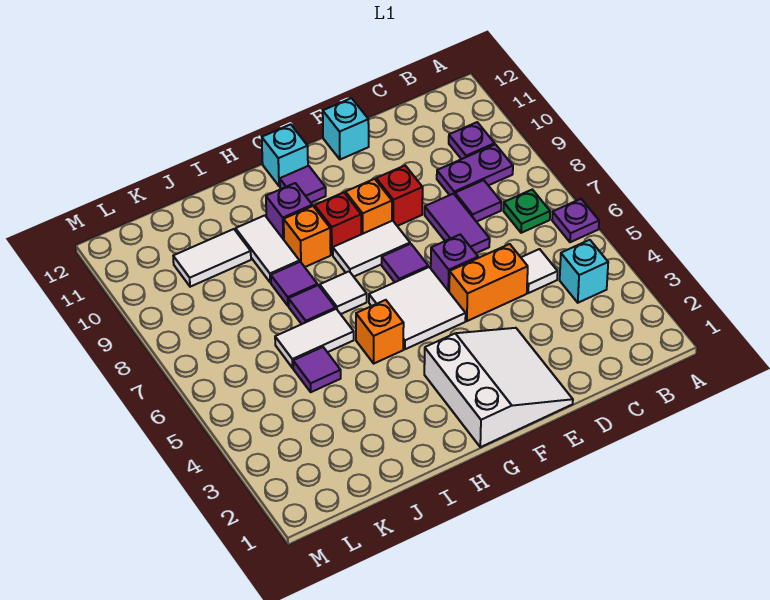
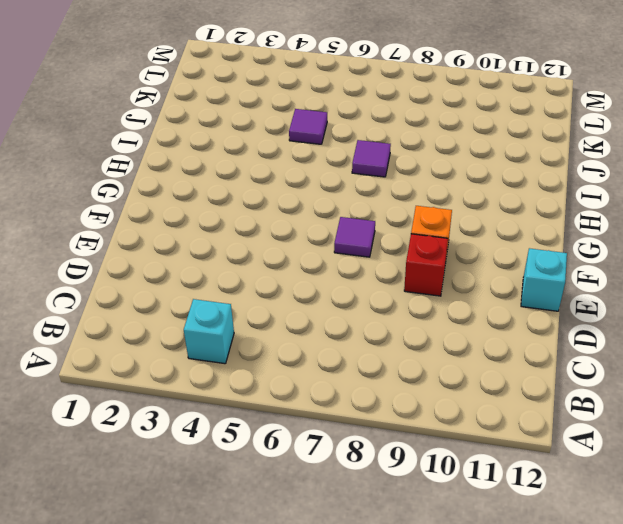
none -> purple 1x1 plate [552,199,599,242]
none -> green 1x1 plate [503,190,550,233]
none -> purple 1x2 plate [437,144,513,195]
none -> purple 1x1 plate [449,122,495,159]

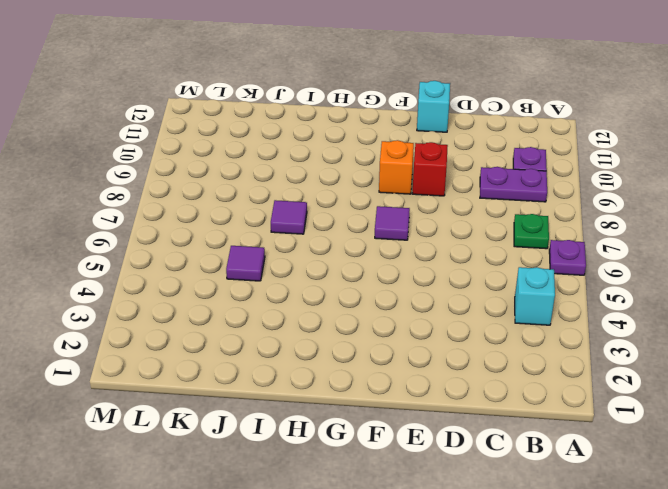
none -> white 1x1 tile [521,249,558,293]
none -> purple 1x1 tile [455,180,501,222]
none -> orange 1x2 brick [449,244,528,321]
none -> purple 1x2 tile [425,194,490,253]

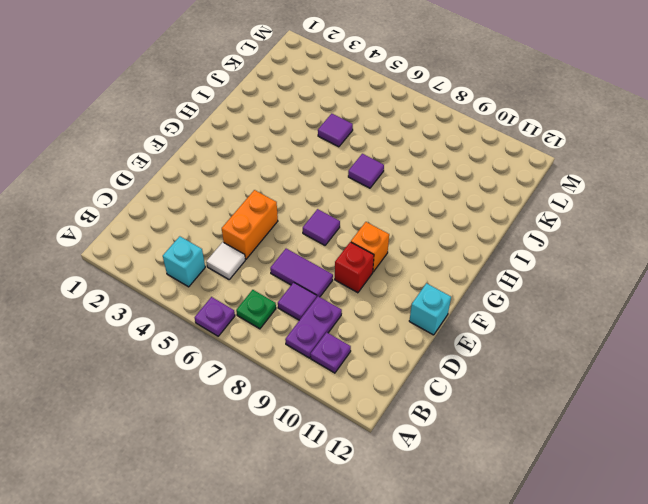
none -> white 3x3 slope [424,328,573,447]
none -> purple 1x1 brick [431,235,478,291]
none -> white 2x2 tile [369,267,466,349]
none -> white 1x2 tile [333,221,410,277]

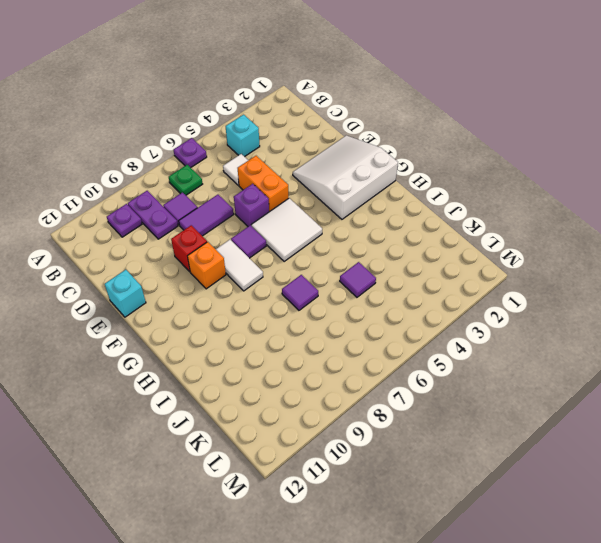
none -> red 1x1 brick [315,192,361,255]
none -> purple 1x1 tile [280,166,326,203]
none -> cyan 1x1 brick [262,124,308,186]
none -> orange 1x1 brick [356,300,404,363]

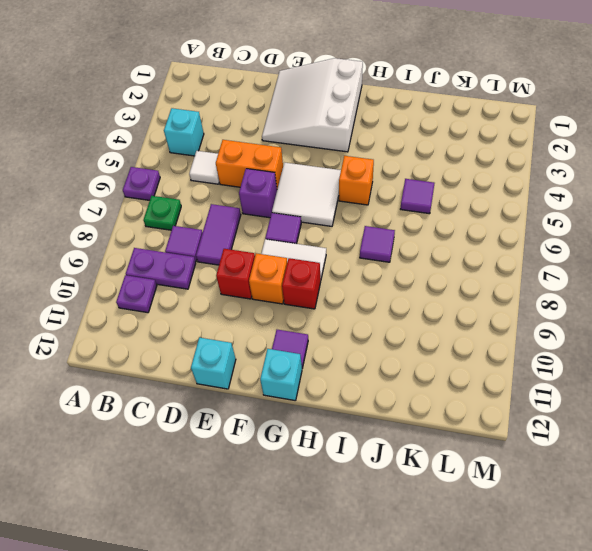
none -> white 1x1 tile [320,271,367,314]
none -> orange 1x1 brick [284,206,331,267]
none -> purple 1x1 brick [266,183,312,240]
none -> white 1x2 tile [275,309,354,368]

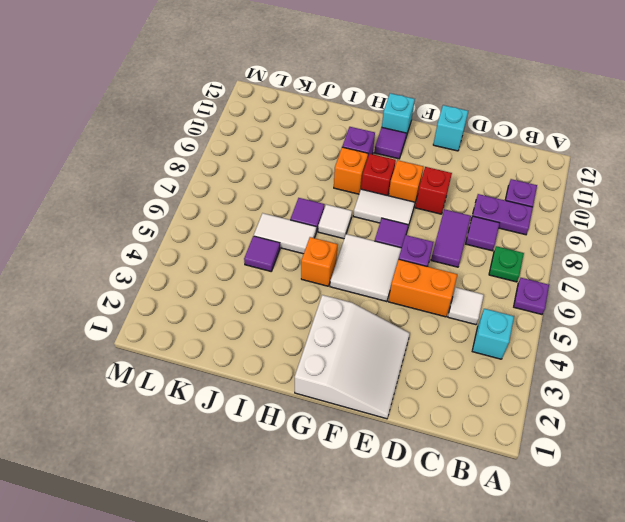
none -> purple 1x1 tile [271,262,317,306]
none -> white 1x2 tile [236,215,300,282]
none -> white 1x2 tile [173,229,251,287]

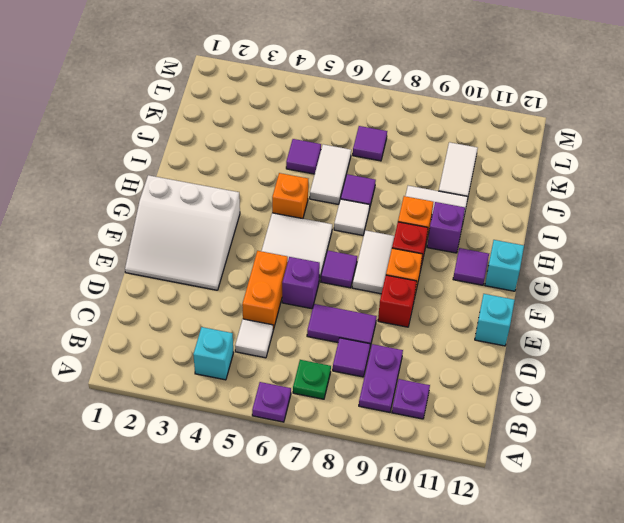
purple 1x1 tile [353,126,387,161] -> purple 1x1 tile moved to [271,262,317,306]

